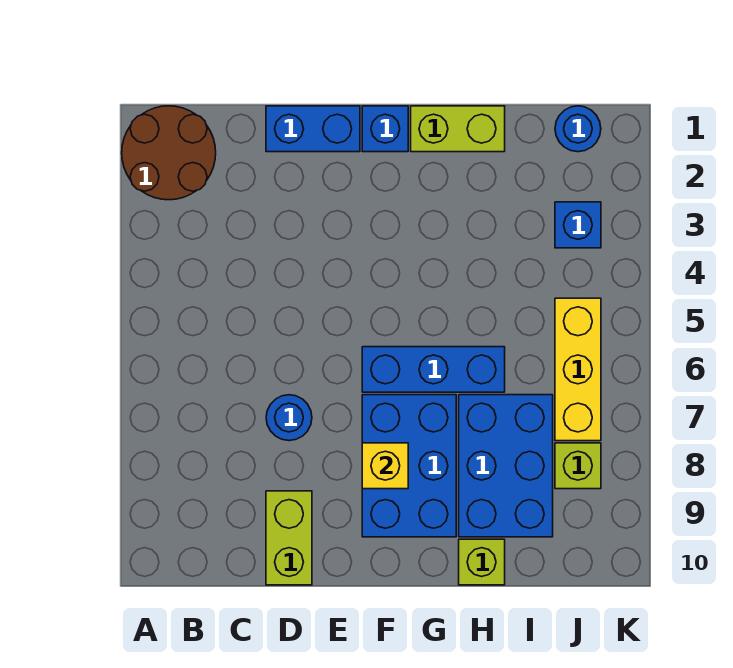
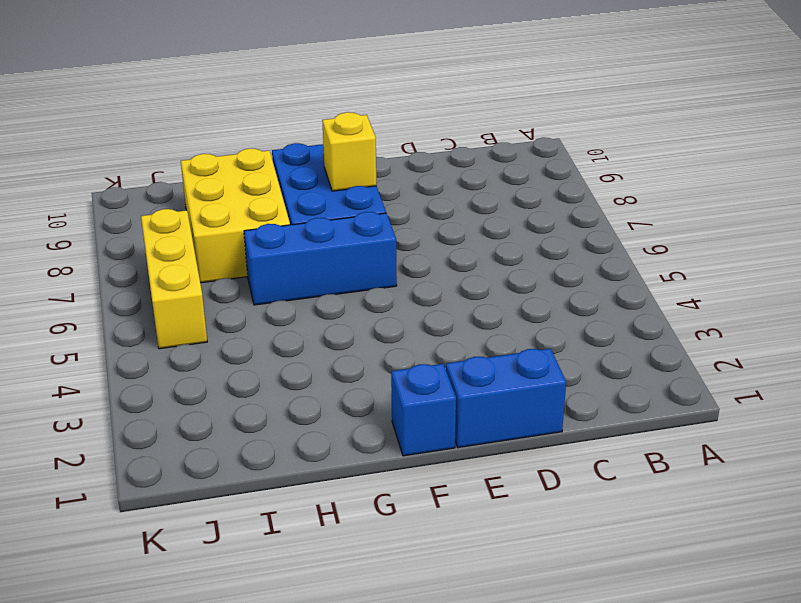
yellow 2x3 brick [181,149,290,283] -> blue 2x3 brick [459,395,553,537]
none -> brown 2x2 round brick [122,106,216,200]
none -> blue 1x1 round brick [266,395,312,441]
none -> lime 1x2 brick [266,491,312,585]

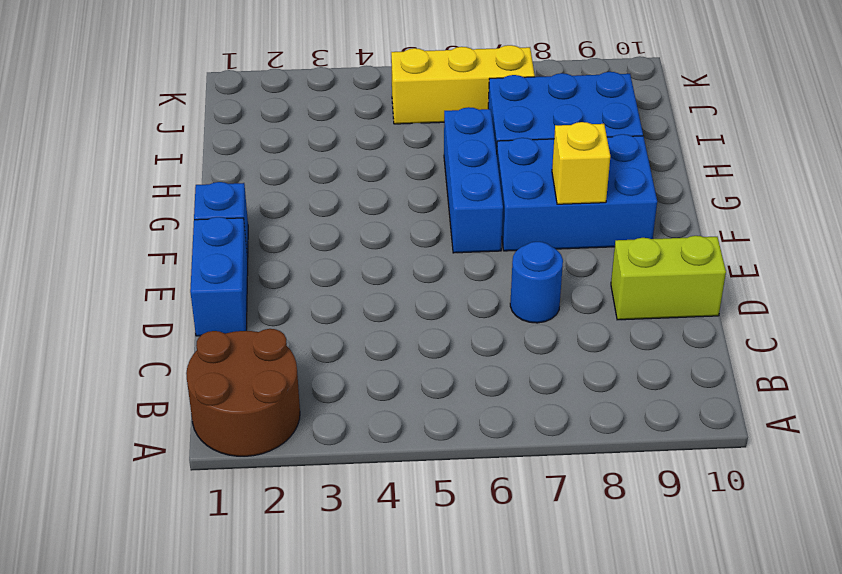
none -> lime 1x2 brick [411,106,505,152]
none -> lime 1x1 brick [459,539,505,585]
none -> blue 1x1 round brick [555,106,601,152]

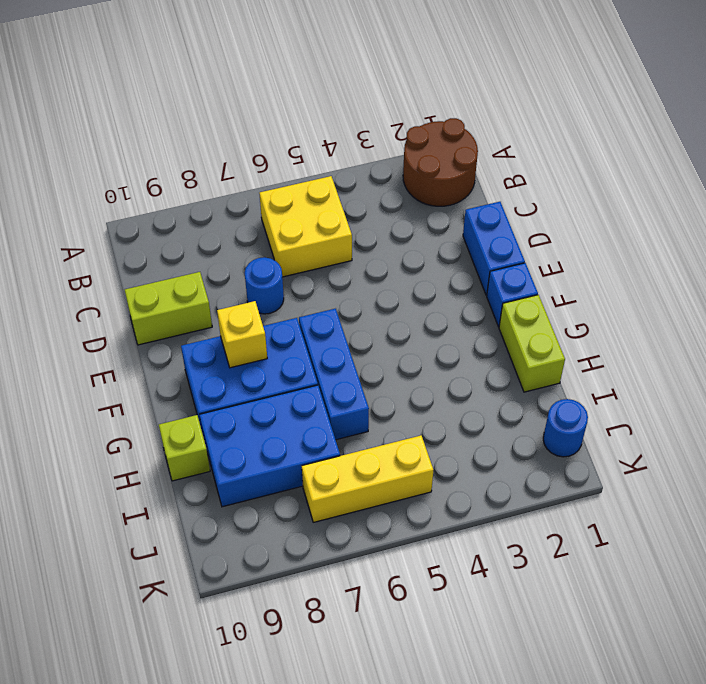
yellow 2x2 brick [259,176,352,277] -> none
none -> blue 1x1 brick [555,202,601,248]
none -> lime 1x1 brick [555,443,601,489]

